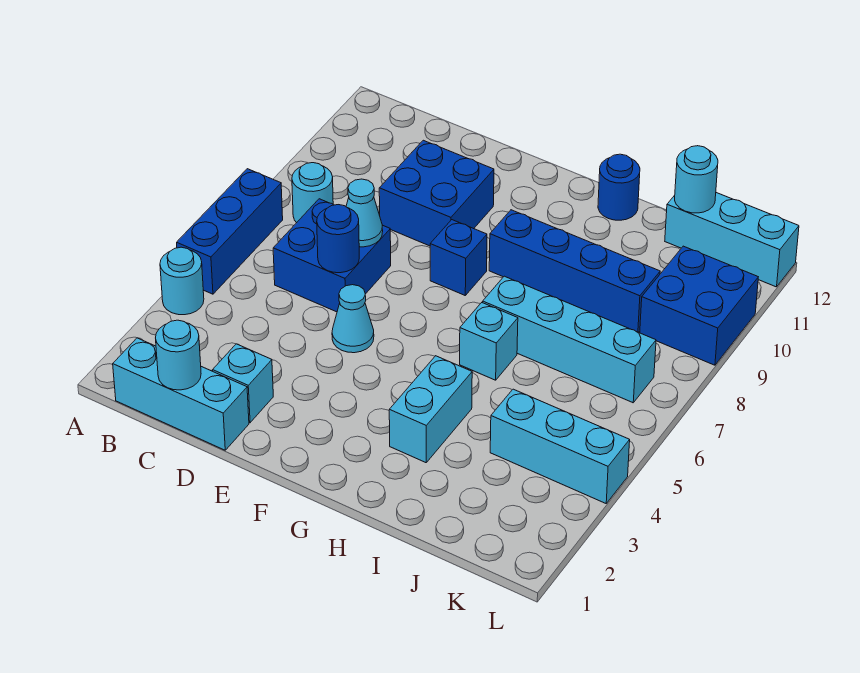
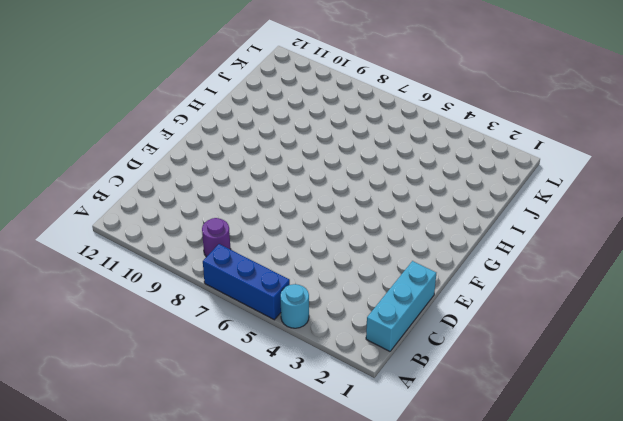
purple 1x1 round brick [202,218,230,257] -> cyan 1x1 round brick [292,163,333,223]
none -> blue 2x2 brick [273,199,391,312]
none -> cyan 1x1 brick [213,344,273,423]
none -> blue 2x2 brick [379,140,494,246]

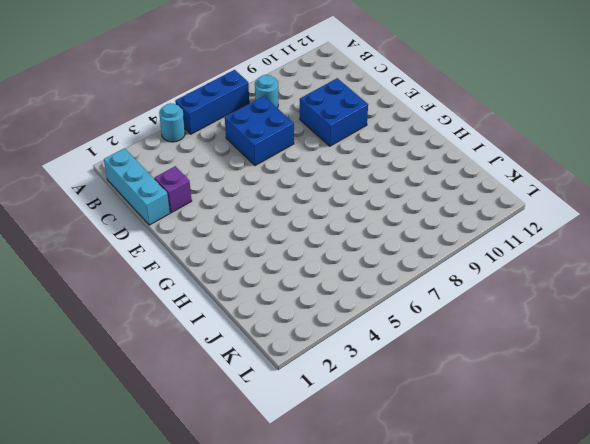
purple 1x1 brick [155,166,192,213] -> cyan 1x1 brick [213,344,273,423]
none -> cyan 1x1 cone [332,285,374,353]
none -> blue 1x1 brick [430,220,487,295]
none -> blue 1x4 brick [489,210,660,332]

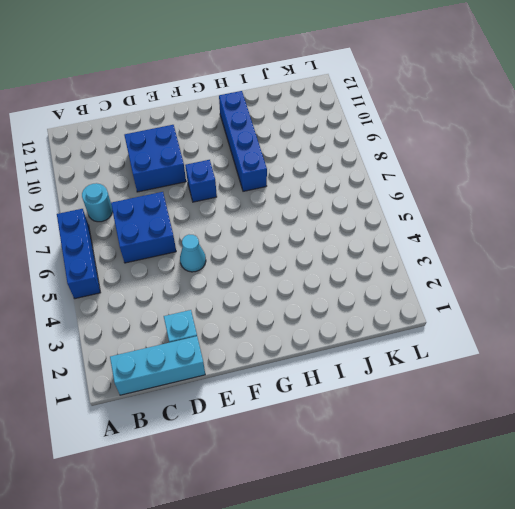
blue 1x4 brick [219,91,267,191] -> blue 1x4 brick turned to [489,210,660,332]
none -> cyan 1x1 round brick [160,247,204,315]
none -> cyan 1x2 brick [389,356,472,463]
none -> cyan 1x1 brick [460,303,518,380]

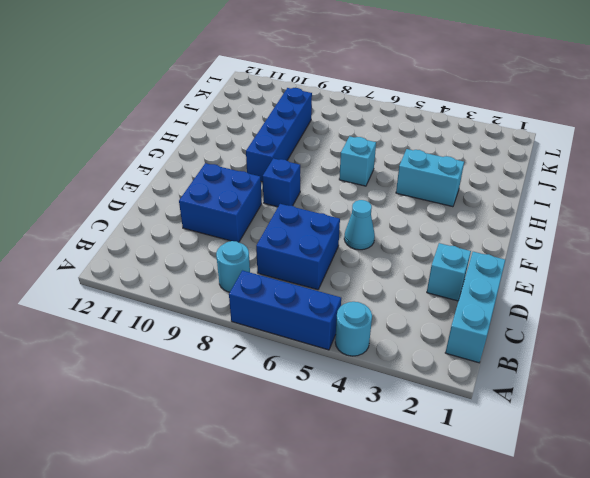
none -> cyan 1x4 brick [483,276,656,403]
none -> blue 1x1 round brick [598,154,640,220]
none -> cyan 1x3 brick [490,389,630,503]

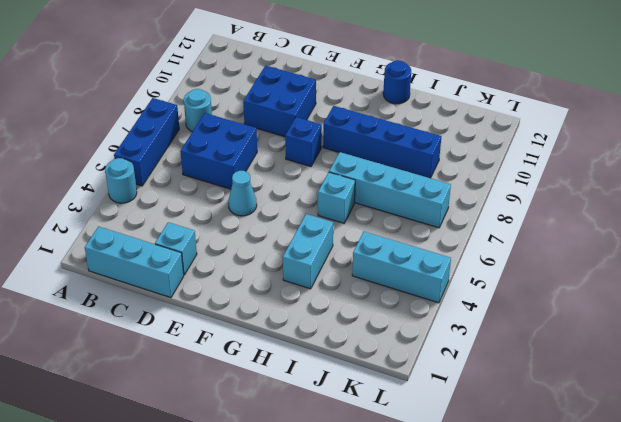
none -> cyan 1x3 brick [665,193,799,287]
none -> blue 2x2 brick [640,246,758,365]
none -> cyan 1x1 round brick [156,320,201,390]

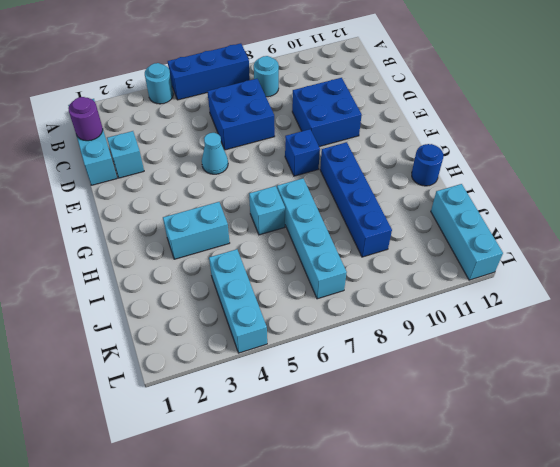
purple 1x1 round brick [68,97,103,141] -> cyan 1x1 round brick [156,320,201,390]
none -> blue 2x2 brick [640,246,758,365]
none -> blue 1x1 round brick [317,205,359,273]
none -> cyan 1x1 cone [346,179,383,247]

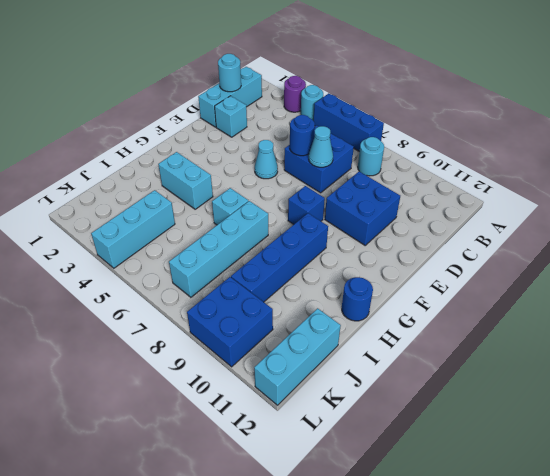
purple 1x1 round brick [284,76,306,112] -> none
none -> cyan 1x1 round brick [675,146,718,213]

